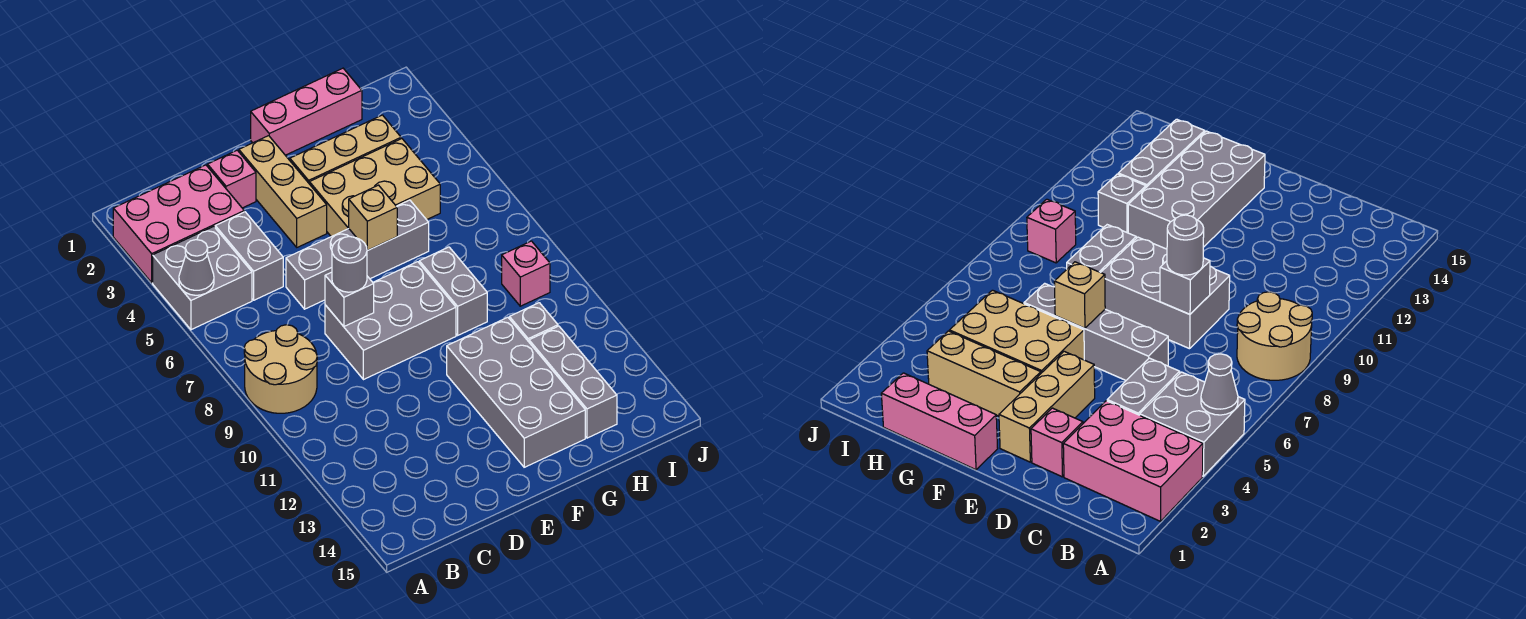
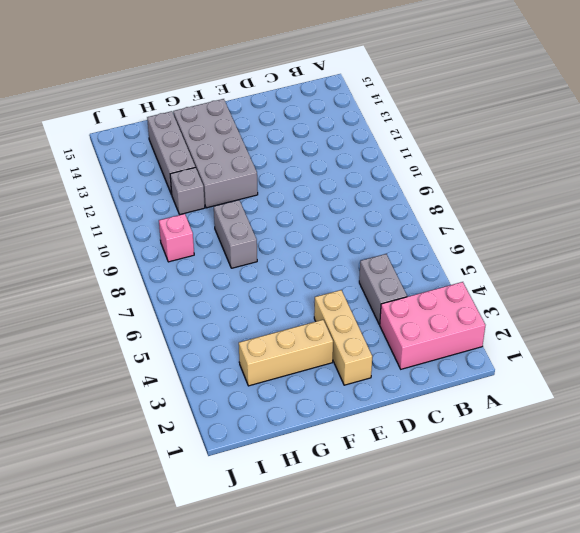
none -> grey 2x2 brick [153,226,252,330]
none -> tan 2x2 round brick [244,325,317,413]
none -> pink 1x1 brick [207,150,256,208]

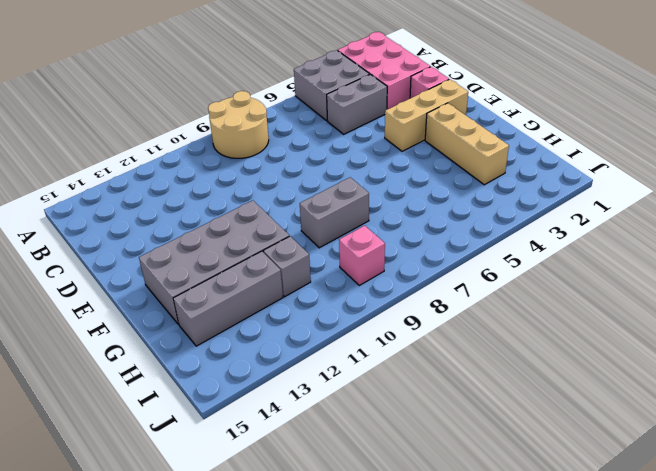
none -> grey 1x4 brick [286,200,429,309]
none -> grey 2x3 brick [325,262,456,380]
none -> pink 1x3 brick [251,68,362,155]

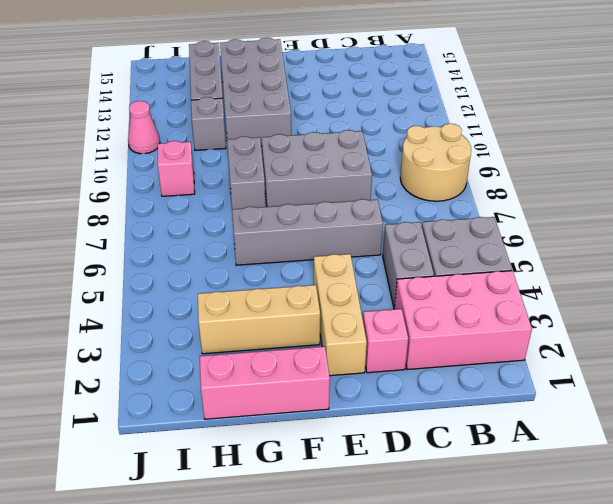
pink 1x1 cone [128,101,160,154] -> none
none -> tan 2x3 brick [309,139,440,237]
none -> grey 1x1 cone [179,240,214,295]
none -> grey 1x1 brick [325,272,374,326]

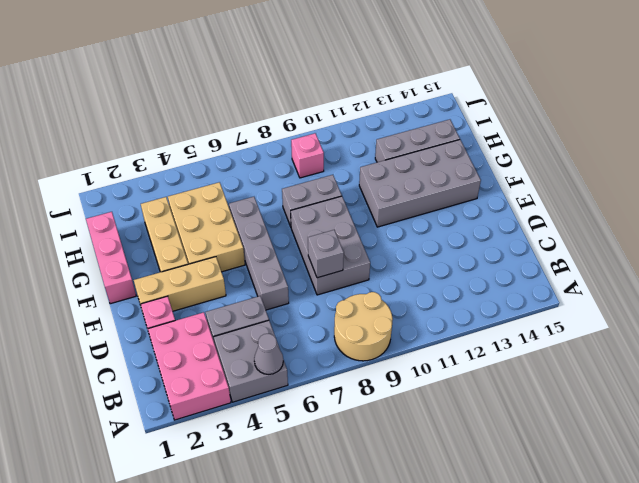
none -> grey 1x1 brick [509,303,558,342]
none -> tan 1x1 brick [349,185,397,250]
none -> grey 1x1 round brick [332,236,367,292]

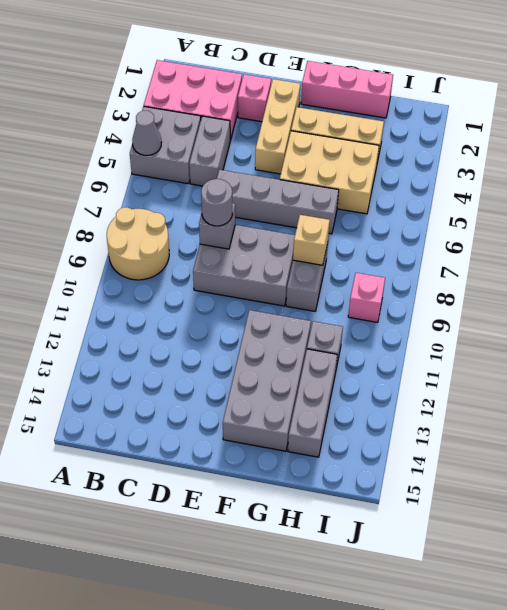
tan 1x1 brick [293,215,330,265] -> tan 1x1 brick moved to [349,185,397,250]

